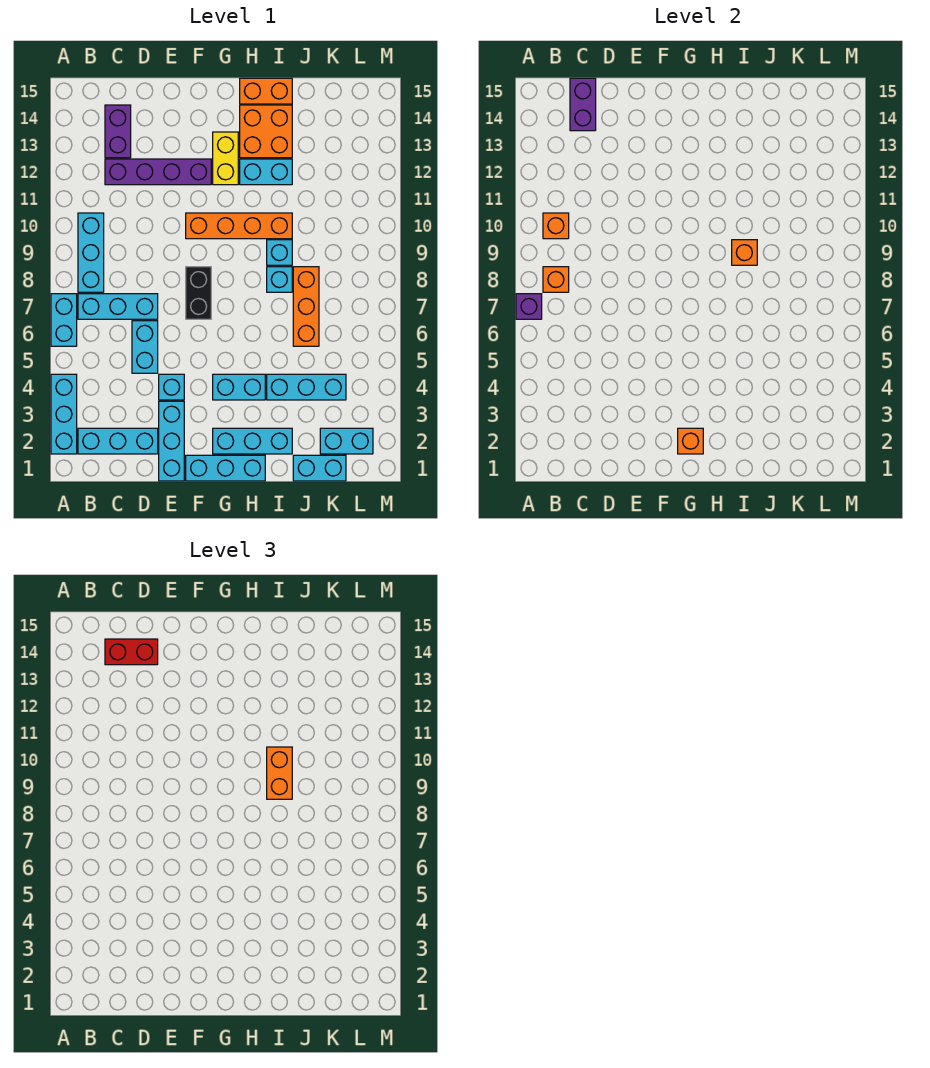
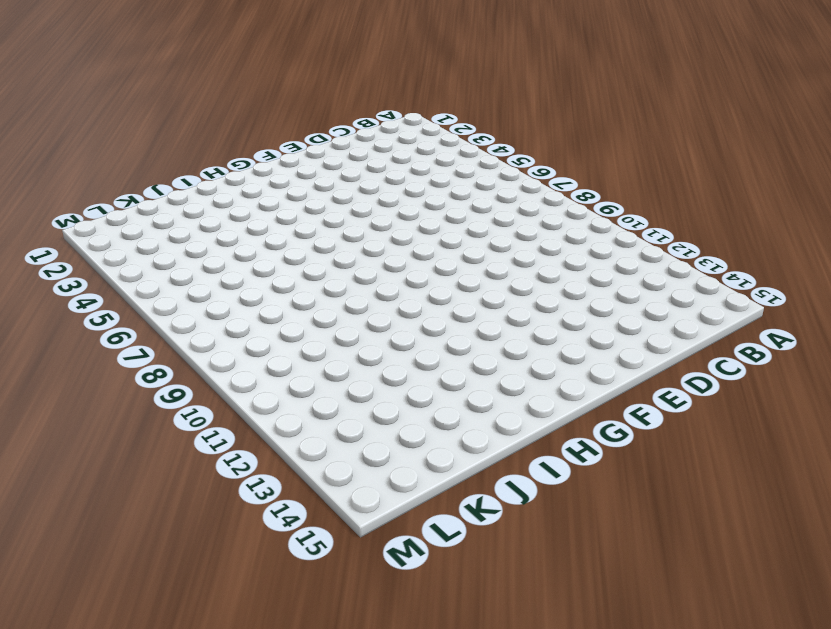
none -> cyan 1x3 brick [51,374,77,454]
none -> cyan 1x2 brick [51,294,77,346]
none -> cyan 1x3 brick [78,428,158,454]
none -> cyan 1x3 brick [78,294,158,319]

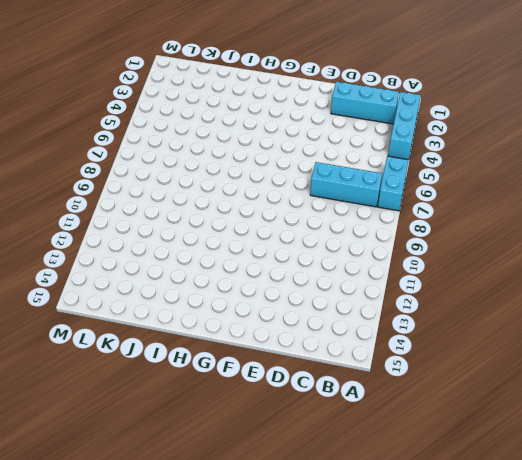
none -> cyan 1x3 brick [78,213,104,292]
none -> purple 1x4 brick [105,159,211,185]
none -> purple 1x2 brick [105,105,131,158]
none -> cyan 1x2 brick [132,321,158,373]

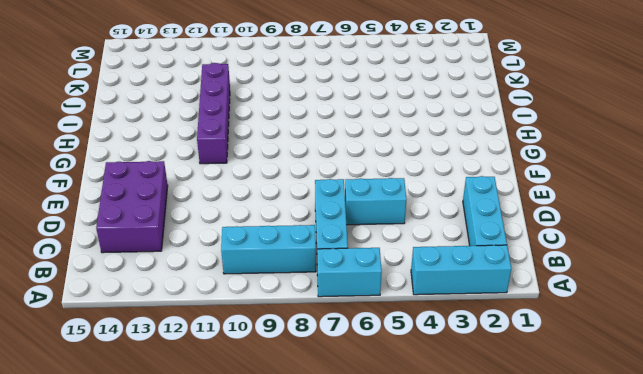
purple 2x3 brick [96,161,168,253] -> purple 1x2 brick [105,105,131,158]
purple 1x4 brick [197,63,230,164] -> purple 1x4 brick moved to [105,159,211,185]
none -> cyan 1x3 brick [159,401,184,481]
none -> cyan 1x1 brick [159,374,184,400]
none -> cyan 1x3 brick [186,455,265,481]
none -> black 1x2 brick [186,267,211,319]

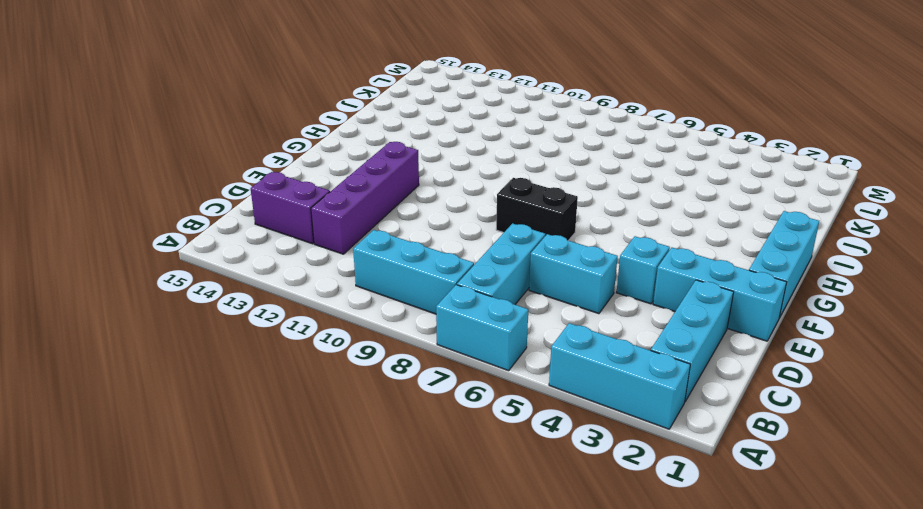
none -> orange 1x4 brick [186,213,292,239]
none -> cyan 1x3 brick [213,428,292,454]
none -> cyan 1x2 brick [213,374,265,400]
none -> yellow 1x2 brick [213,132,238,185]

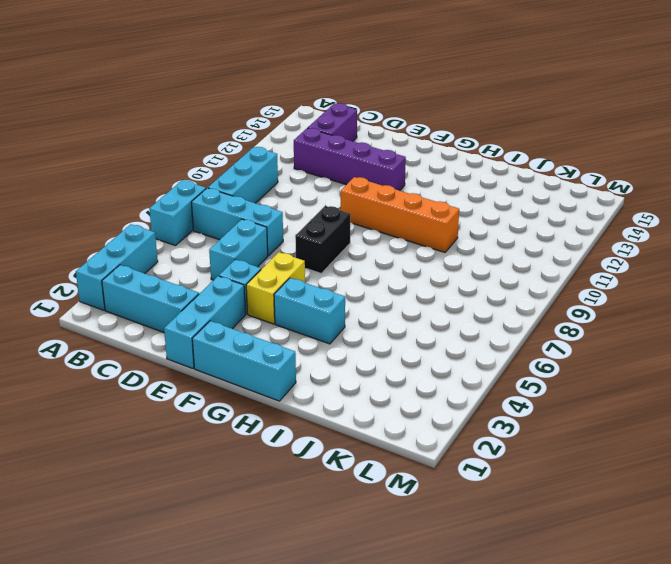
yellow 1x2 brick [246,252,305,324] -> yellow 1x2 brick moved to [213,132,238,185]
none -> cyan 1x3 brick [213,428,292,454]
none -> cyan 1x2 brick [240,159,292,185]
none -> orange 2x2 brick [240,105,292,158]
none -> orange 1x2 brick [240,78,292,104]

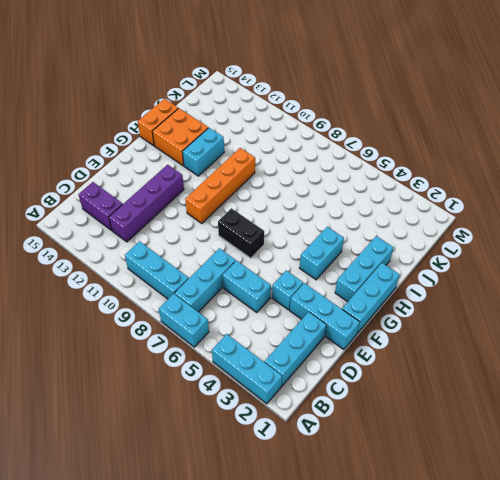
none -> yellow 1x2 brick [213,132,238,185]
none -> cyan 1x3 brick [267,374,346,400]
none -> cyan 1x1 brick [267,267,292,292]
none -> cyan 1x1 brick [267,240,292,265]

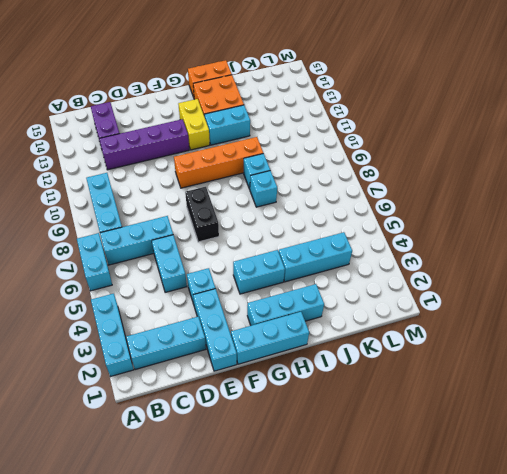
none -> cyan 1x2 brick [293,455,346,481]
none -> orange 1x3 brick [293,267,319,346]
none -> cyan 1x2 brick [320,428,373,454]
none -> purple 1x1 brick [516,294,542,319]

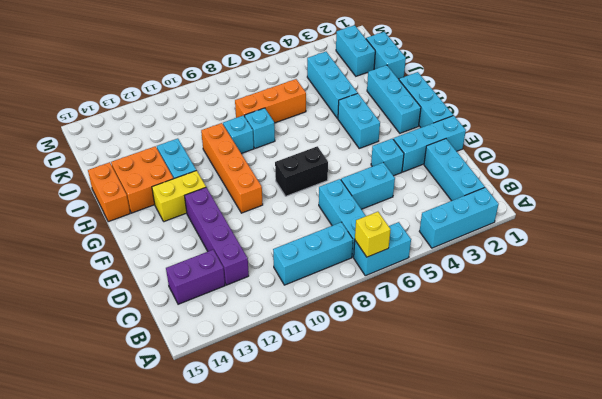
yellow 1x1 brick [355,212,391,257] -> purple 1x1 brick [516,294,542,319]
none -> orange 1x1 brick [543,267,569,292]
none -> orange 1x1 brick [543,213,569,239]
none -> purple 1x2 brick [570,78,596,131]
none -> orange 1x1 brick [678,428,703,454]

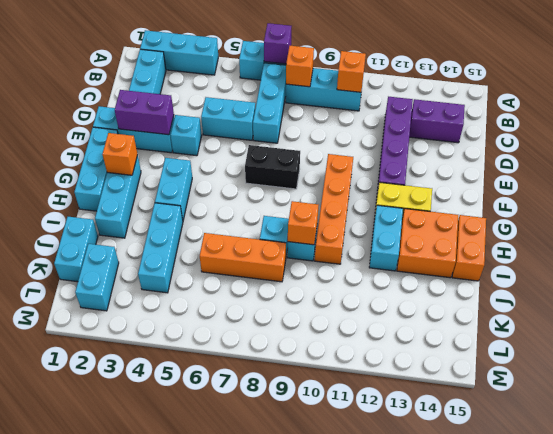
purple 1x2 brick [115,90,174,135] -> purple 1x2 brick moved to [570,78,596,131]
none -> red 1x2 brick [105,639,158,665]
none -> orange 1x2 brick [267,747,292,799]

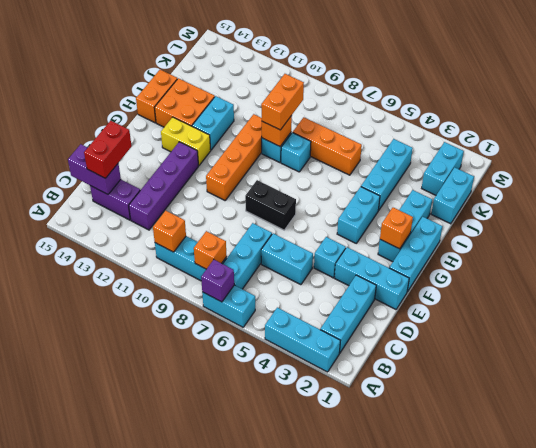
orange 1x2 brick [261,74,304,130] -> orange 1x2 brick turned to [267,747,292,799]

